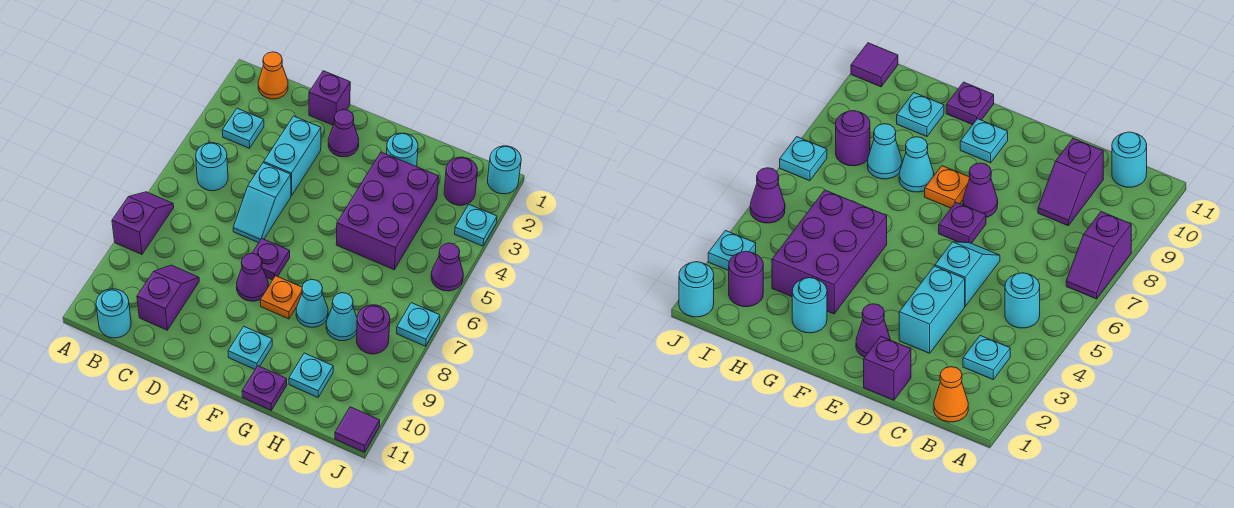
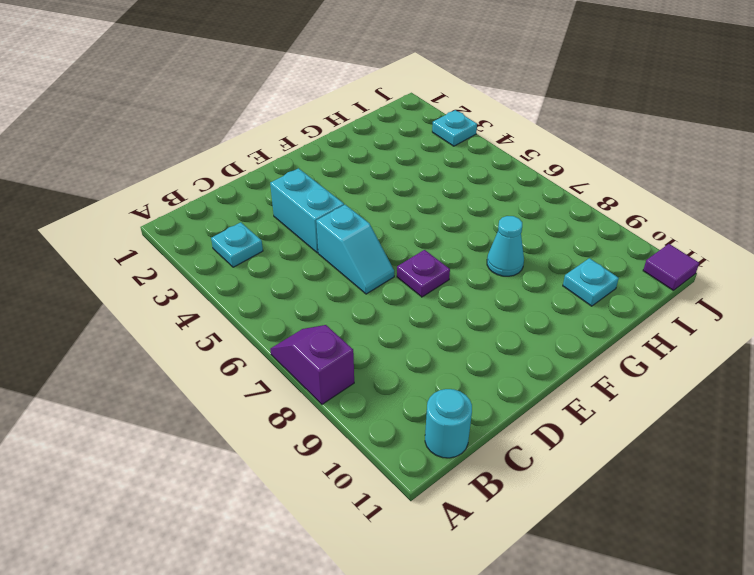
none -> orange 1x1 cone [258,52,288,99]
none -> cyan 1x1 round brick [196,143,228,191]
none -> purple 1x2 slope [137,265,199,330]

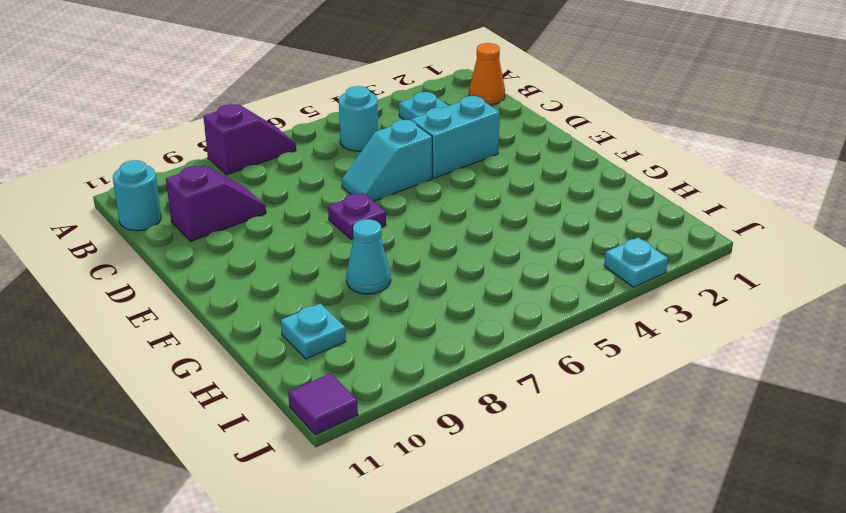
none -> purple 1x1 brick [309,71,350,125]
none -> purple 1x1 cone [328,110,359,157]
none -> purple 1x1 cone [237,253,268,301]

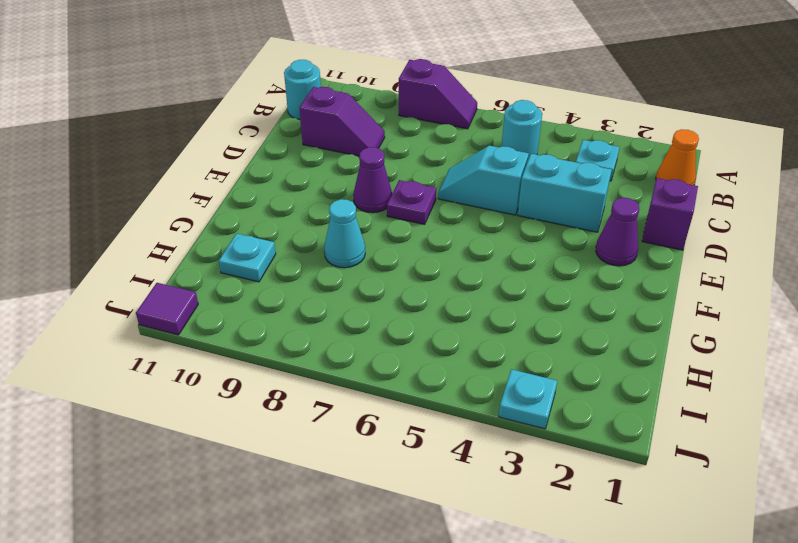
none -> orange 1x1 plate [260,276,302,319]
none -> cyan 1x1 plate [228,327,272,369]
none -> cyan 1x1 round brick [387,133,418,167]

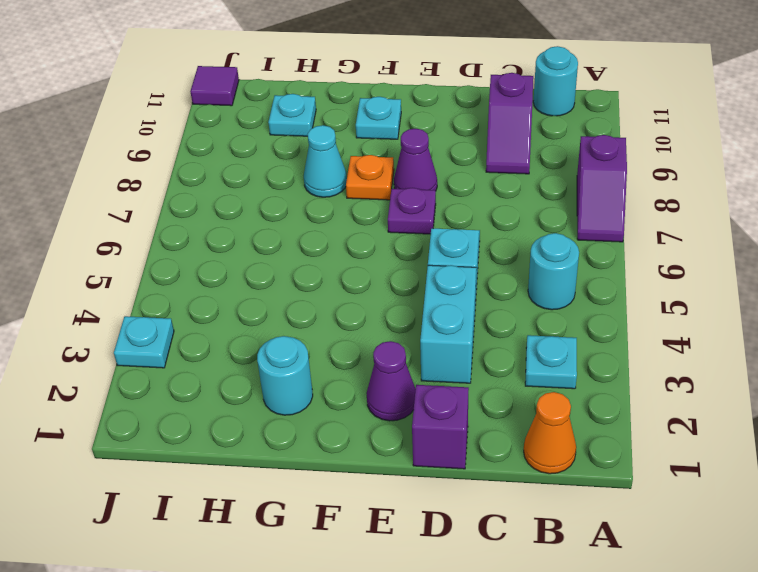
none -> purple 2x3 brick [336,152,439,270]
none -> purple 1x1 plate [242,366,287,410]
none -> cyan 1x1 cone [326,293,357,341]

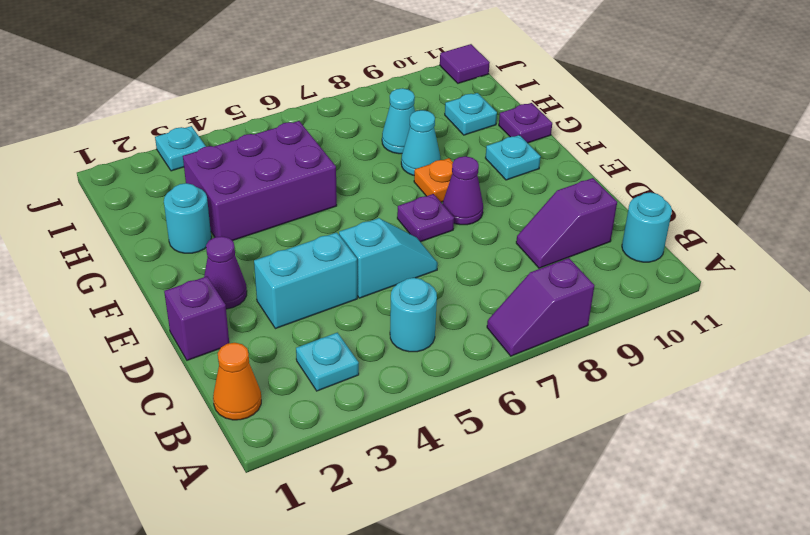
none -> purple 1x1 round brick [444,157,477,205]
none -> purple 1x1 round brick [357,305,390,354]
none -> cyan 1x1 round brick [488,146,521,194]

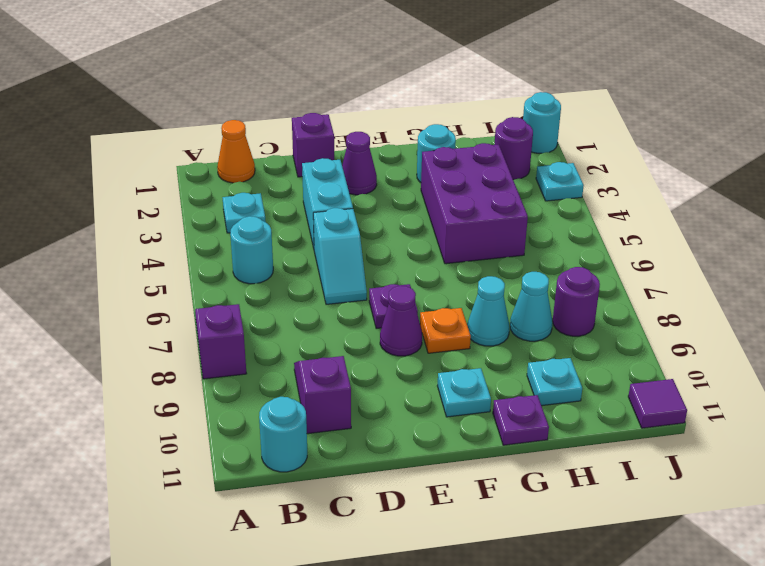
none -> purple 1x1 cone [431,243,463,291]
none -> cyan 1x1 plate [396,303,440,346]

